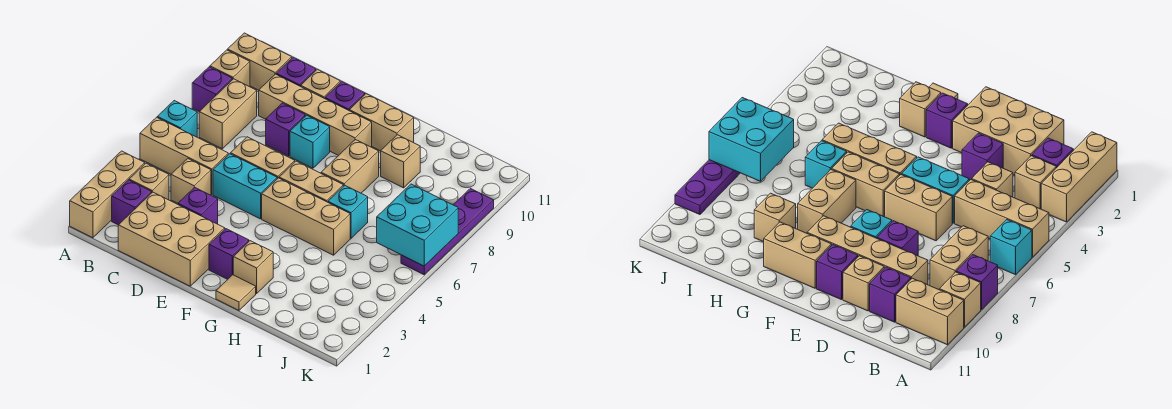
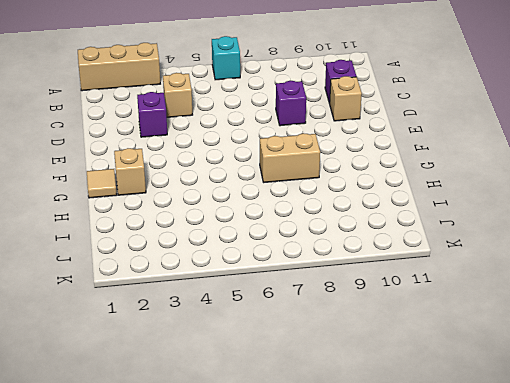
none -> tan 1x3 brick [140,117,228,195]
none -> purple 1x1 brick [192,67,232,111]
none -> tan 1x1 brick [210,50,250,87]
none -> tan 1x2 brick [228,33,292,90]

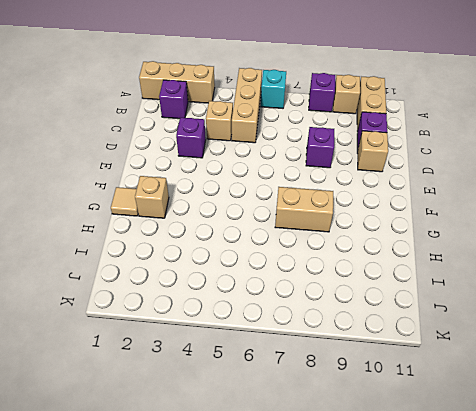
none -> tan 1x1 brick [129,163,169,200]
none -> tan 1x2 brick [199,79,257,149]
none -> tan 2x3 brick [118,192,225,286]
none -> tan 1x4 brick [259,74,372,156]

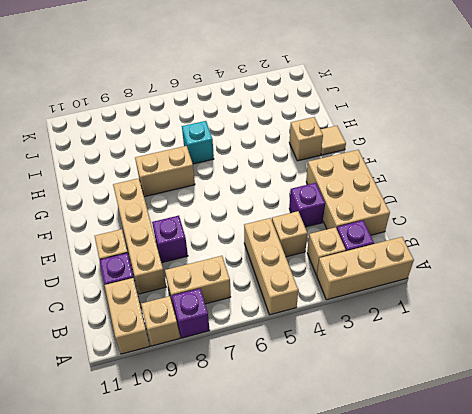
none -> cyan 1x1 brick [157,101,197,137]
none -> cyan 1x2 brick [213,154,277,219]
none -> tan 1x2 brick [230,137,295,179]
none -> cyan 1x1 brick [290,115,330,168]

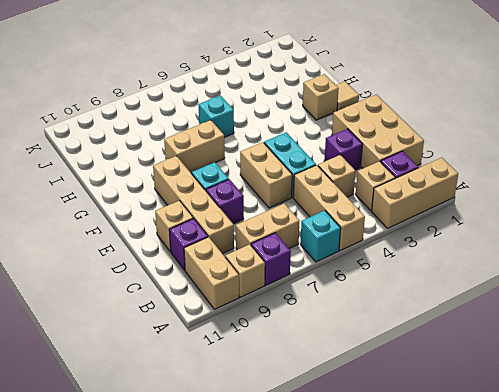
none -> purple 1x1 brick [325,82,365,110]
none -> purple 1x1 brick [209,229,249,279]
none -> tan 1x3 brick [262,178,350,255]
none -> tan 1x2 brick [279,161,343,202]

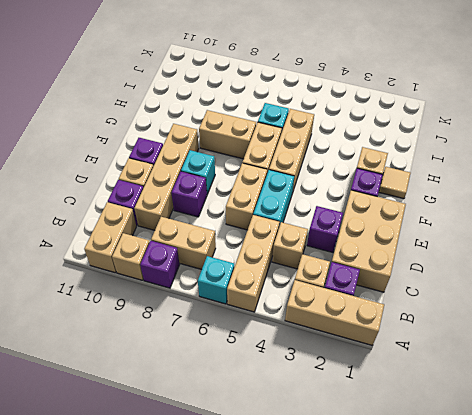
none -> tan 1x2 brick [349,94,414,151]
none -> tan 1x1 brick [381,135,420,188]
none -> purple 1x4 plate [401,189,494,275]
none -> cyan 2x2 brick [377,184,458,266]

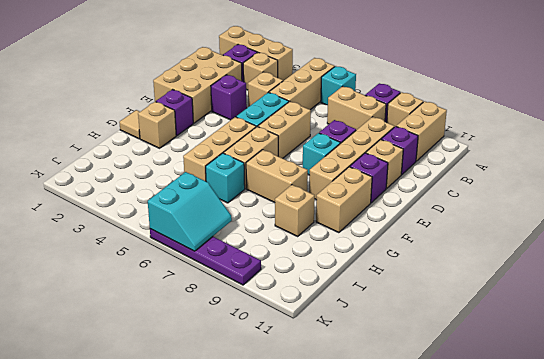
cyan 2x2 slope [148,172,232,251] -> cyan 2x2 brick [377,184,458,266]

